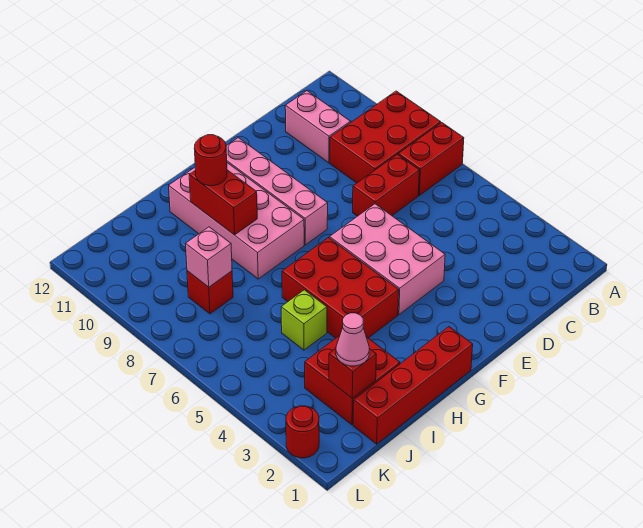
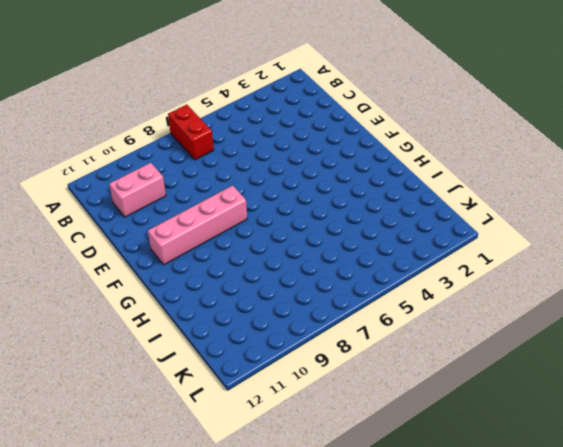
none -> red 2x3 brick [330,91,441,183]
none -> red 1x2 brick [353,154,419,216]
none -> pink 2x3 brick [330,204,445,315]

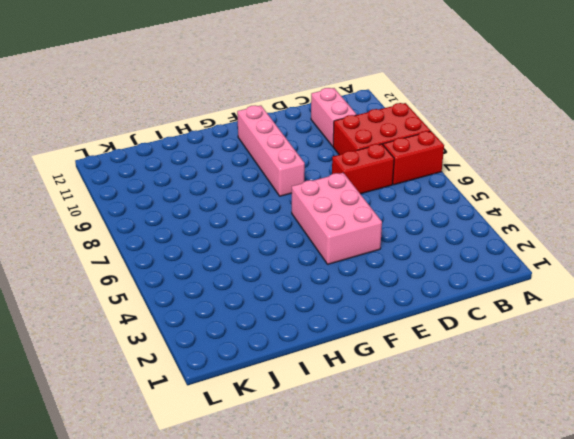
none -> red 1x4 brick [353,327,473,444]
none -> red 2x3 brick [282,238,399,338]
none -> pink 2x4 brick [169,163,304,279]

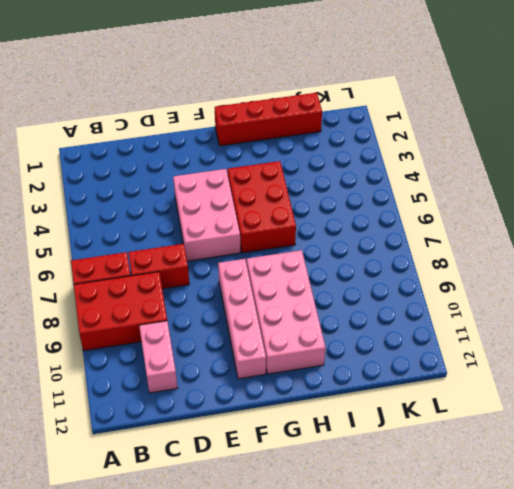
none -> red 2x2 brick [305,335,400,425]
none -> lime 1x1 brick [281,290,327,350]
none -> red 1x1 brick [187,271,233,314]

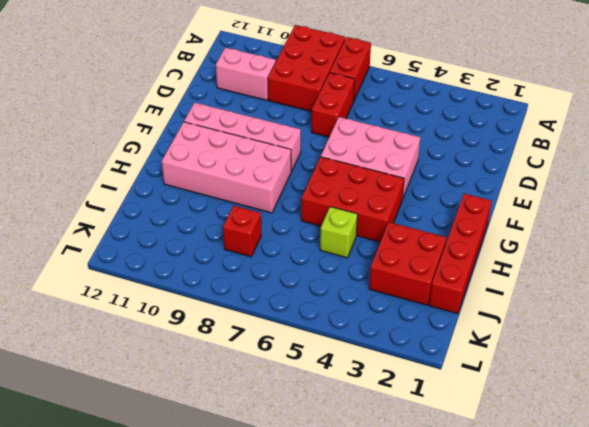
none -> red 1x1 round brick [286,406,319,458]
none -> red 1x2 brick [189,170,257,235]
none -> red 1x1 brick [329,348,376,399]

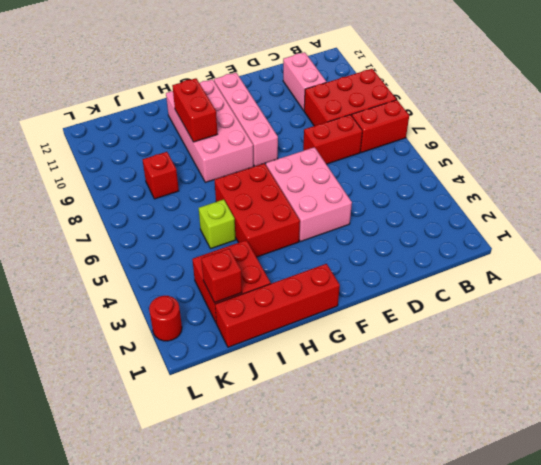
none -> pink 1x1 brick [186,227,232,287]
none -> red 1x1 round brick [194,135,227,186]
none -> pink 1x1 cone [336,313,369,366]

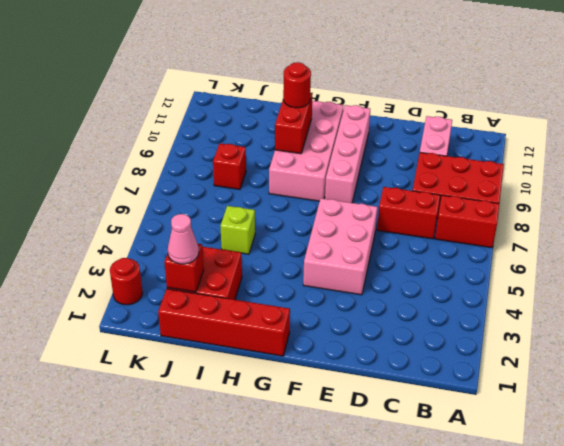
none -> red 2x3 brick [282,238,399,338]
none -> pink 1x1 brick [186,227,232,287]

